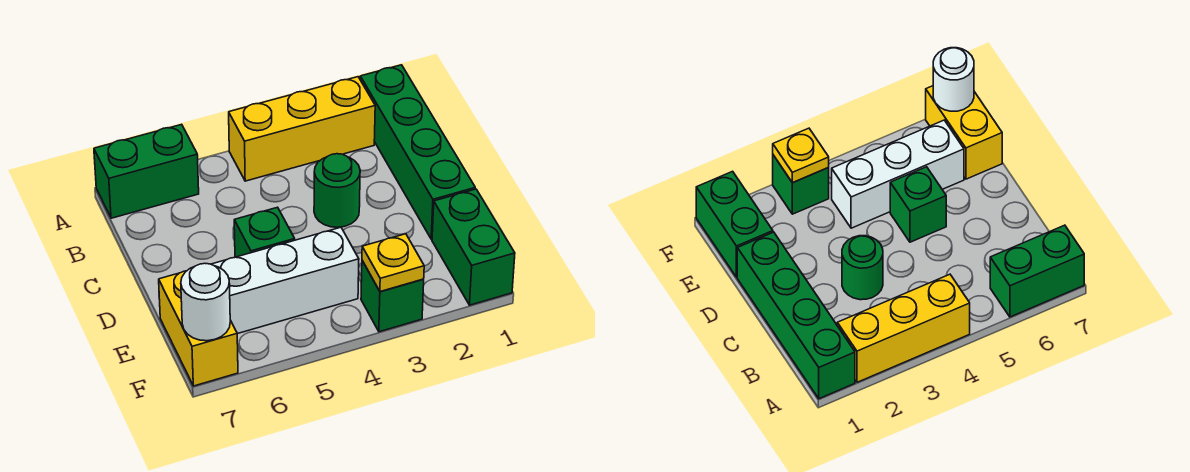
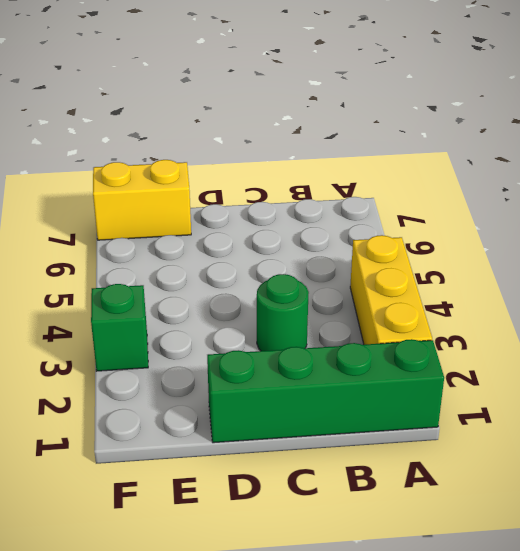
none -> green 1x2 brick [94,124,199,218]
none -> green 1x1 brick [234,207,295,257]

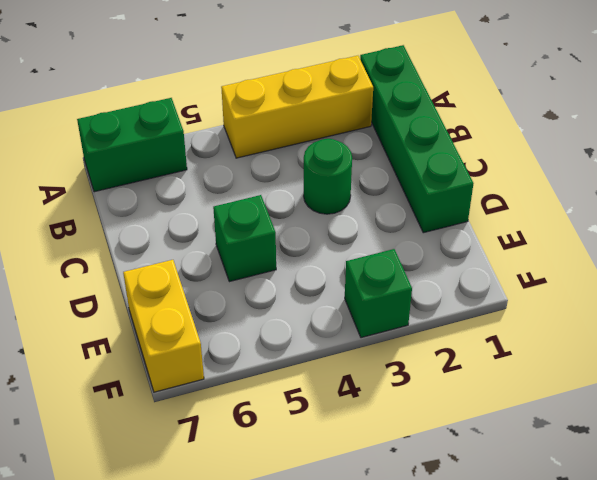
none -> green 1x2 brick [432,189,515,305]
none -> white 1x3 brick [211,227,359,334]

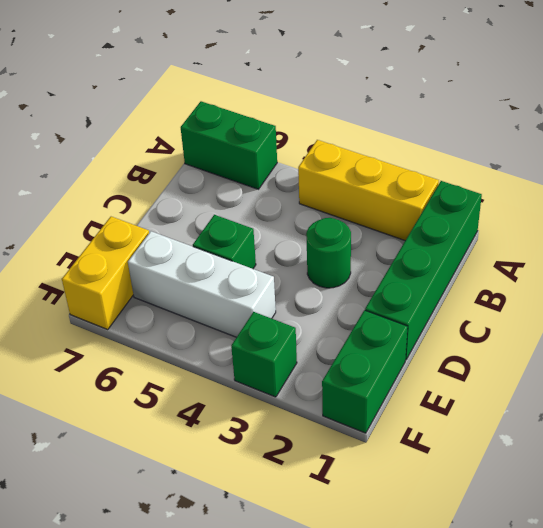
none -> yellow 1x1 plate [362,234,424,292]
none -> white 1x1 round brick [181,263,230,341]

